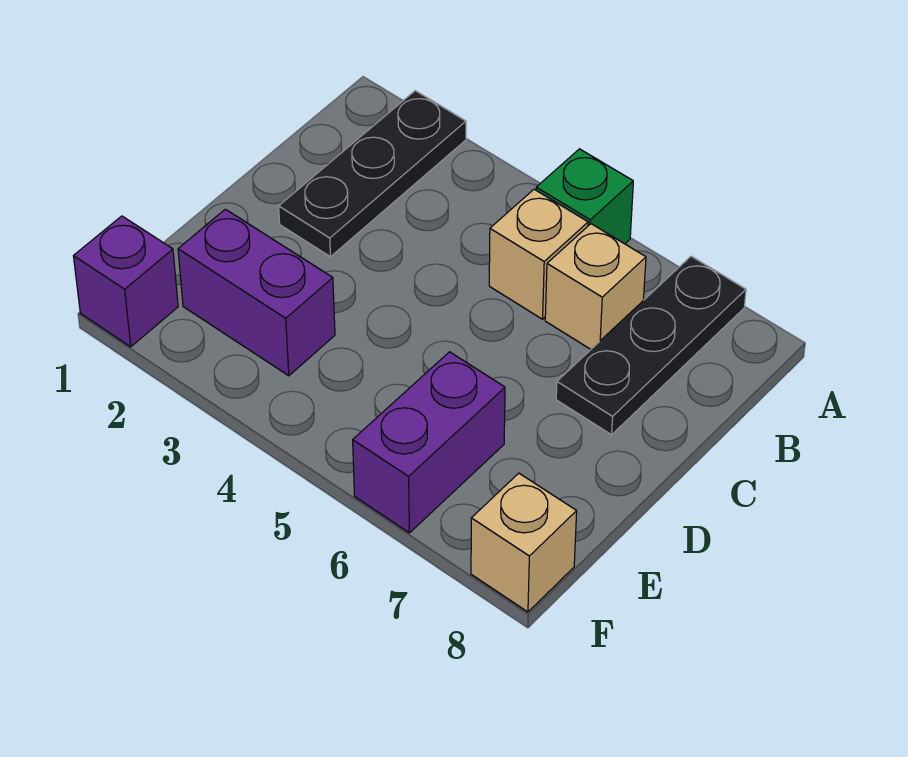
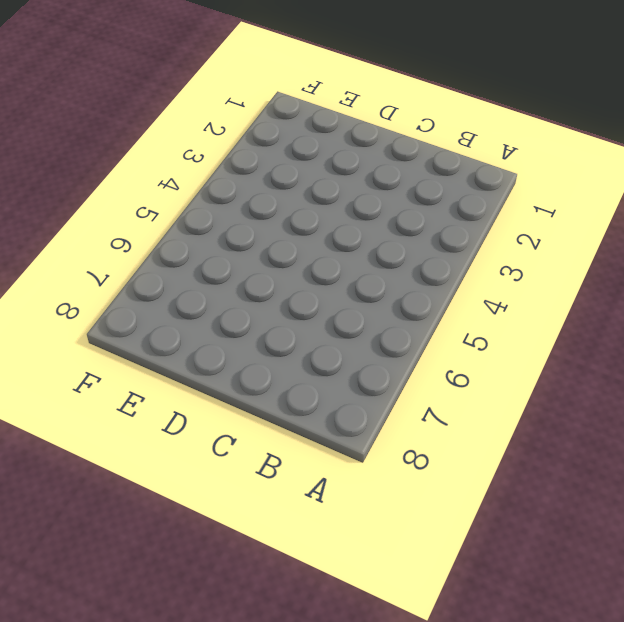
none -> black 1x3 plate [279,91,466,257]
none -> green 1x1 brick [536,149,633,244]

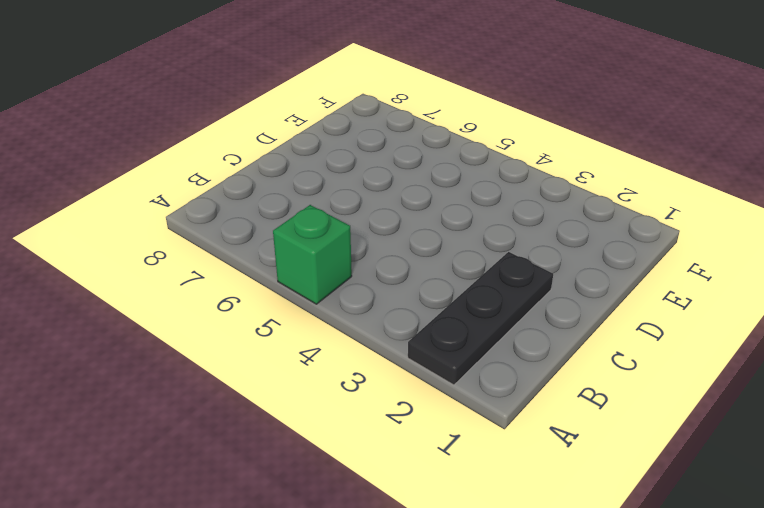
none -> black 1x3 plate [556,256,746,435]
none -> tan 1x1 brick [489,189,588,319]

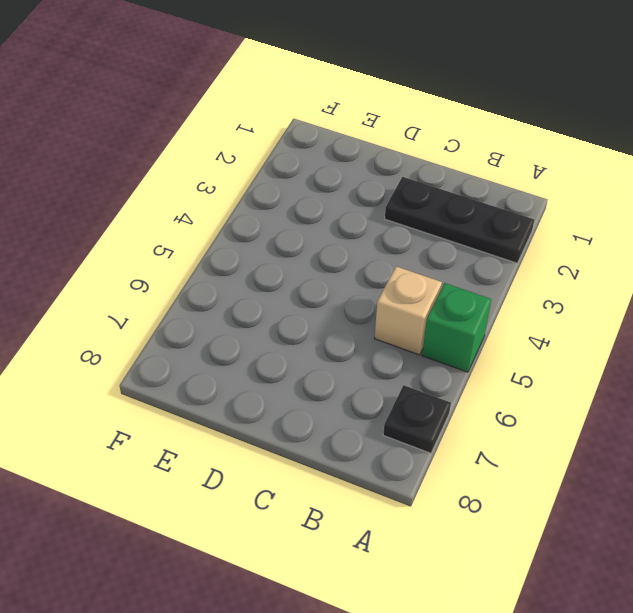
black 1x1 plate [383,385,451,453] -> black 1x3 plate [556,256,746,435]
none -> tan 1x1 brick [545,224,646,349]
none -> purple 1x2 brick [178,209,335,376]

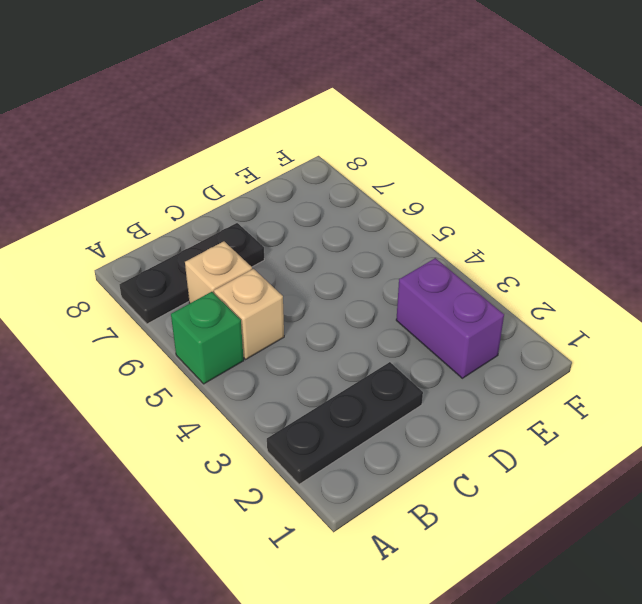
none -> purple 1x2 brick [353,352,505,533]
none -> purple 1x1 brick [74,216,178,347]

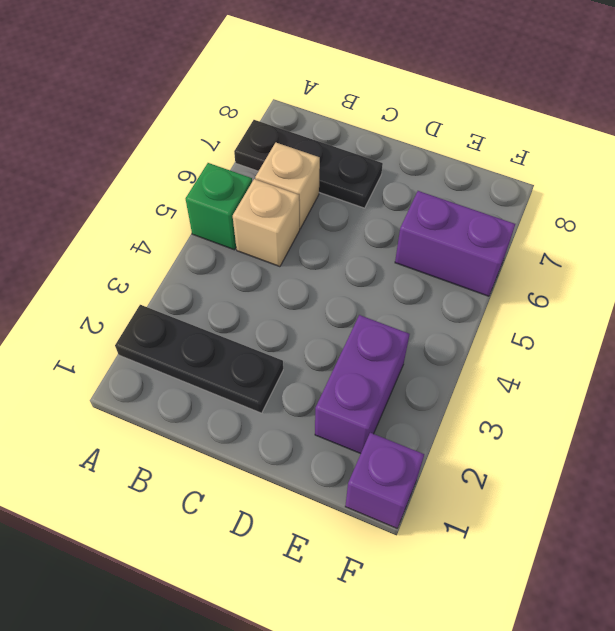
none -> tan 1x1 brick [471,473,577,612]

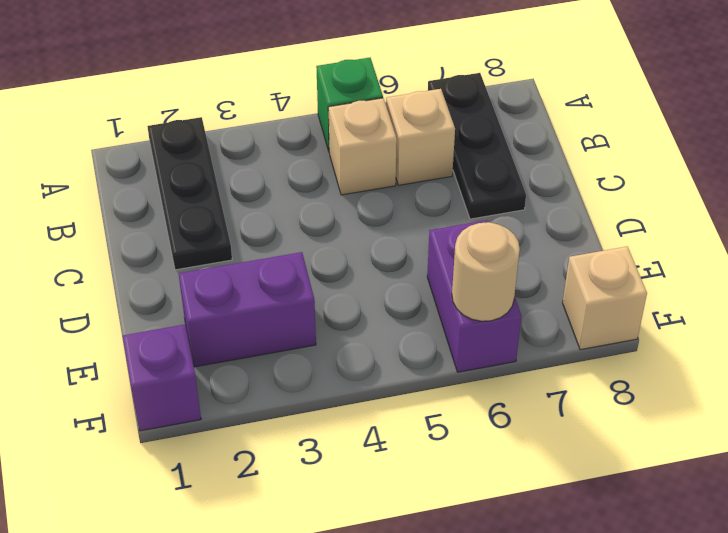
tan 1x1 round brick [452,222,520,321] -> none

